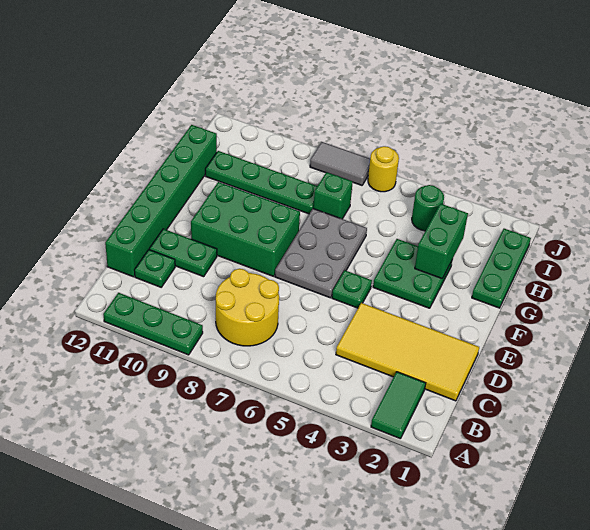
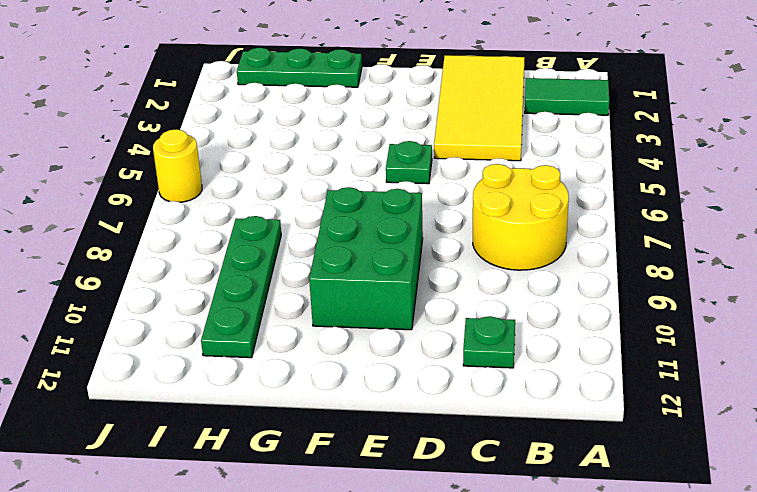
none -> green 1x3 plate [103,293,203,355]
none -> green 1x6 brick [105,125,217,277]
none -> green 1x2 plate [149,229,217,277]

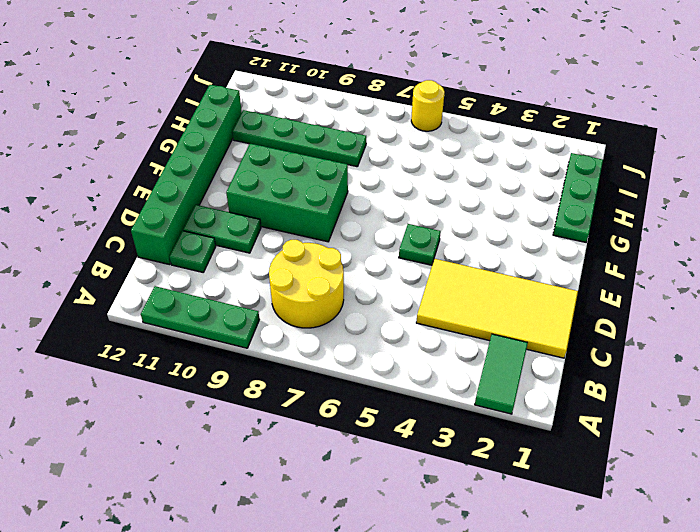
none -> grey 2x3 plate [275,209,367,298]
none -> green 2x2 plate [373,239,453,308]
none -> green 1x1 brick [313,172,353,219]

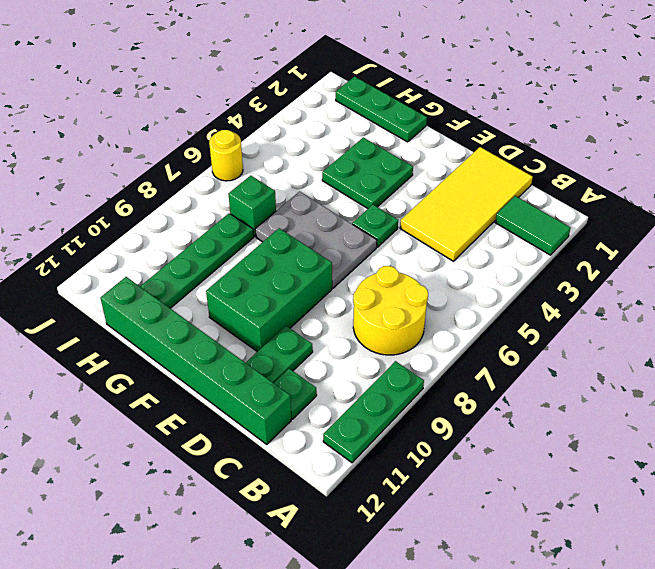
none -> green 1x1 round brick [412,185,444,231]
none -> grey 1x2 tile [310,142,370,185]
none -> green 1x2 brick [415,204,468,278]

